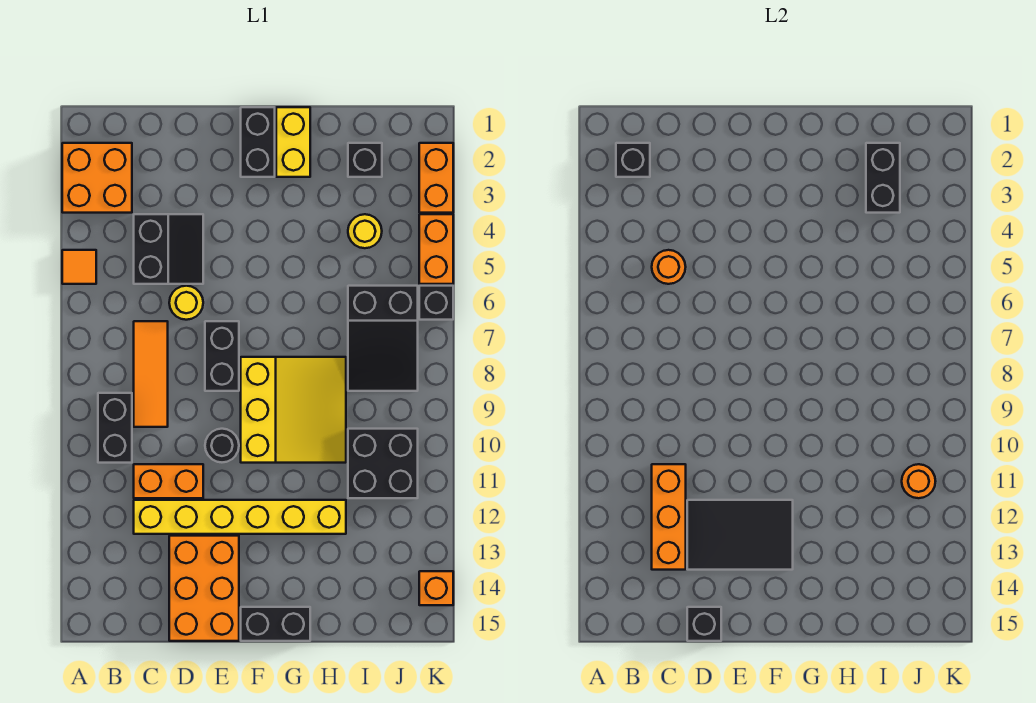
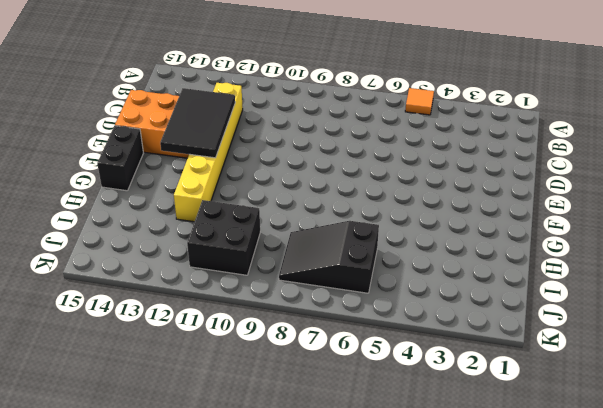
none -> orange 2x2 brick [62,143,132,213]
none -> black 1x2 brick [98,393,132,463]
none -> black 2x2 slope [134,214,203,284]
none -> orange 1x3 tile [134,321,168,427]

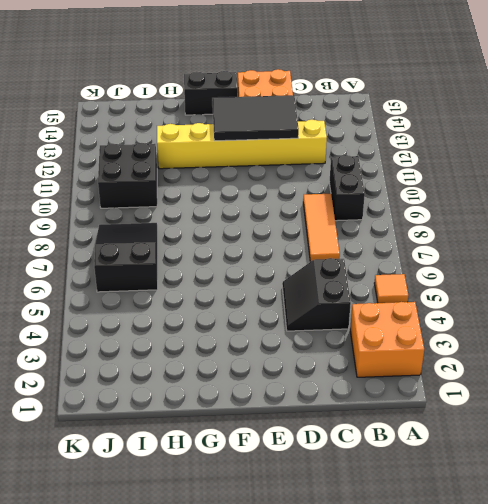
none -> orange 1x2 brick [134,464,203,498]
none -> yellow 1x1 round brick [169,286,203,320]
none -> black 1x2 brick [205,321,239,391]
none -> black 1x1 round brick [205,429,239,462]

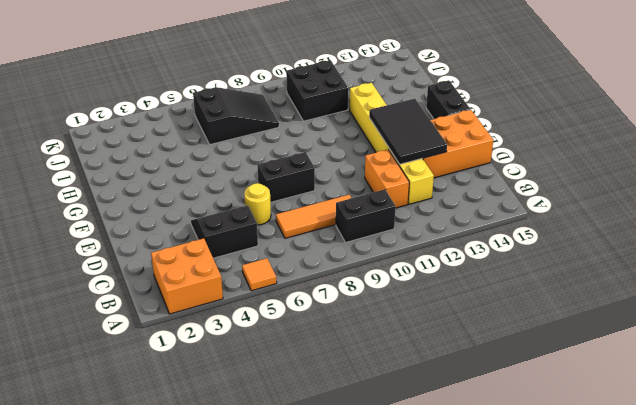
none -> black 1x1 round brick [205,429,239,462]
none -> black 1x2 brick [241,107,275,177]
none -> yellow 3x3 slope [241,357,346,463]
none -> yellow 1x2 brick [276,107,310,177]

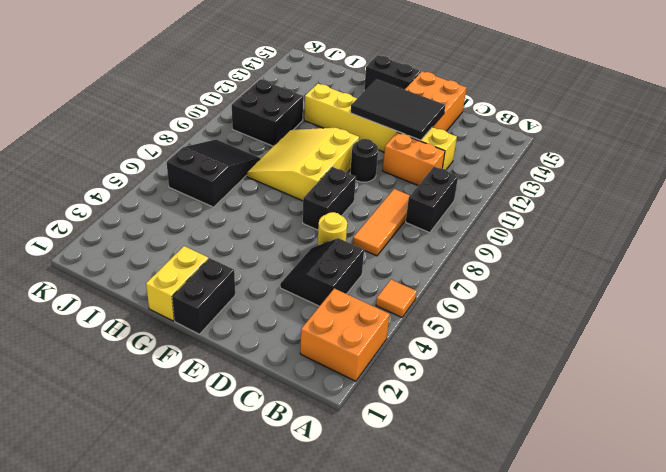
none -> black 1x1 brick [348,143,382,177]
none -> yellow 1x1 round brick [348,214,382,248]
none -> orange 1x2 brick [419,143,453,213]
none -> orange 1x2 brick [419,214,453,284]

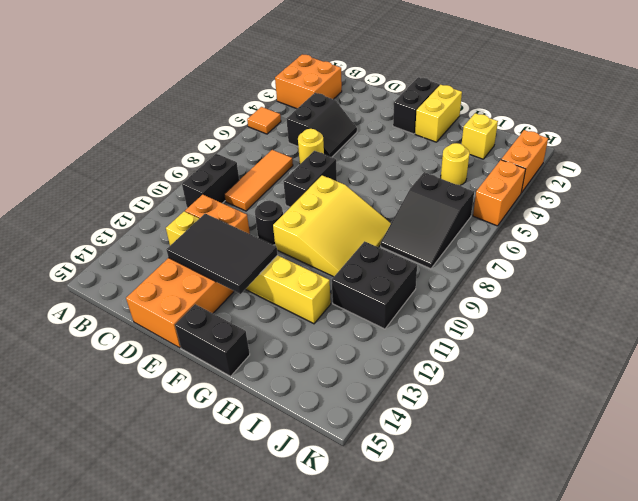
yellow 1x1 brick [462,113,498,159] -> black 1x1 brick [348,143,382,177]
none -> black 1x1 brick [419,286,453,320]
none -> orange 1x1 brick [419,571,453,605]
none -> black 1x1 brick [616,143,650,177]
none -> orange 1x1 round brick [652,250,686,284]

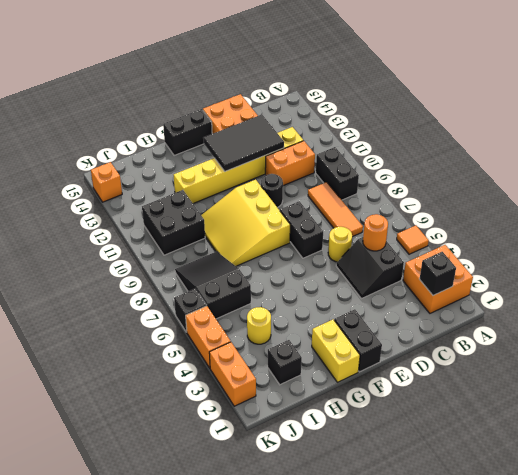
none -> orange 1x3 brick [652,464,686,570]
none -> black 1x1 brick [687,607,721,641]
none -> black 1x2 brick [866,143,900,213]
none -> orange 1x1 round brick [902,464,936,498]

